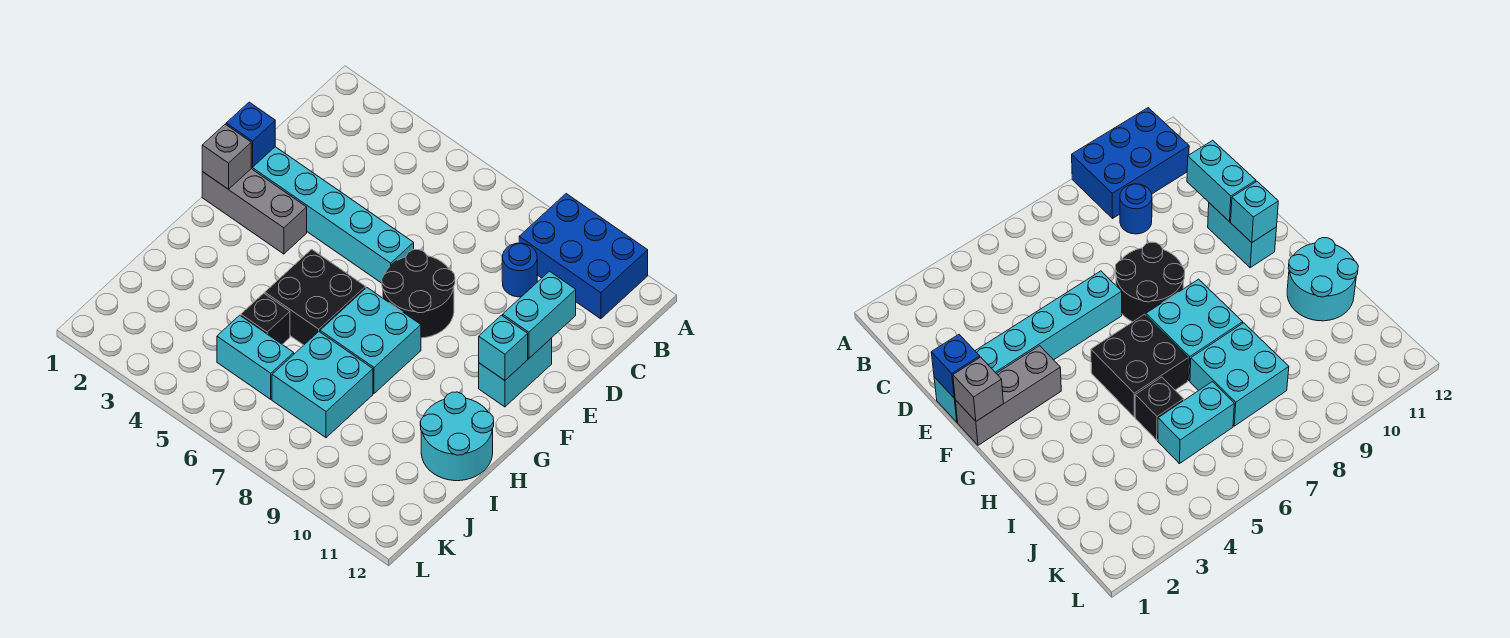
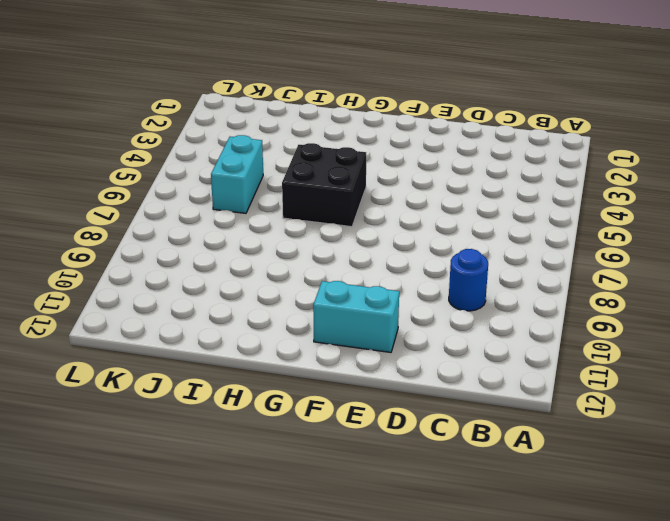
none -> blue 2x3 brick [519,194,648,319]
none -> cyan 1x6 brick [251,147,414,283]
none -> black 2x2 round brick [382,250,455,338]

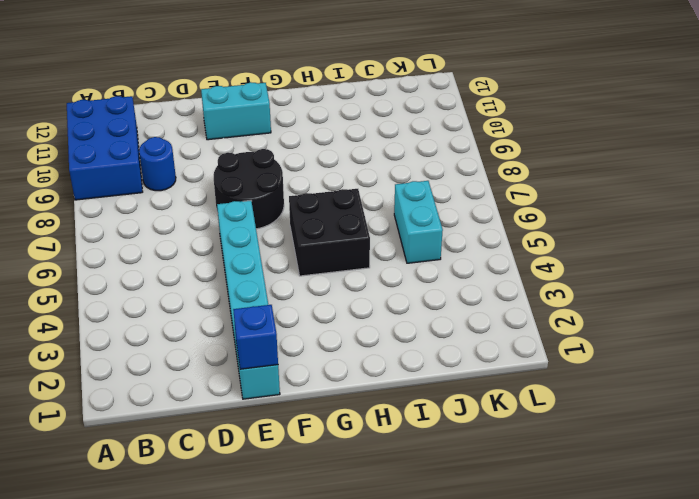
none -> grey 1x3 brick [202,169,307,254]
none -> cyan 2x2 brick [320,288,421,393]
none -> cyan 2x2 round brick [420,392,494,481]

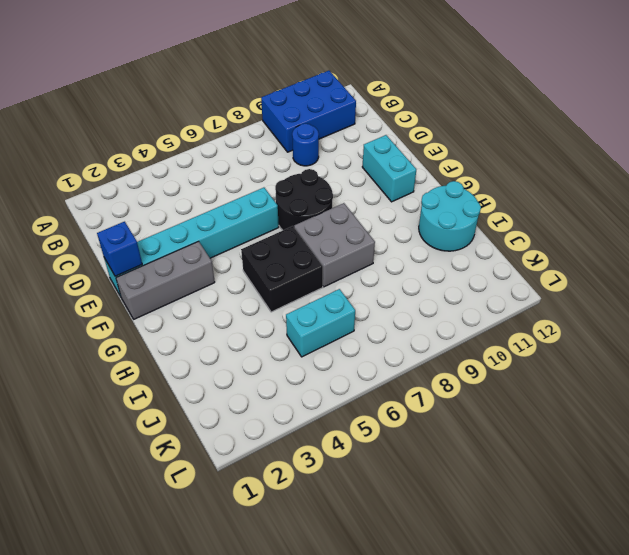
grey 2x2 brick [294,203,375,287] -> cyan 2x2 brick [320,288,421,393]
none -> black 1x1 brick [241,293,290,344]
none -> cyan 2x2 brick [272,332,373,438]
none -> cyan 1x2 brick [503,271,576,358]

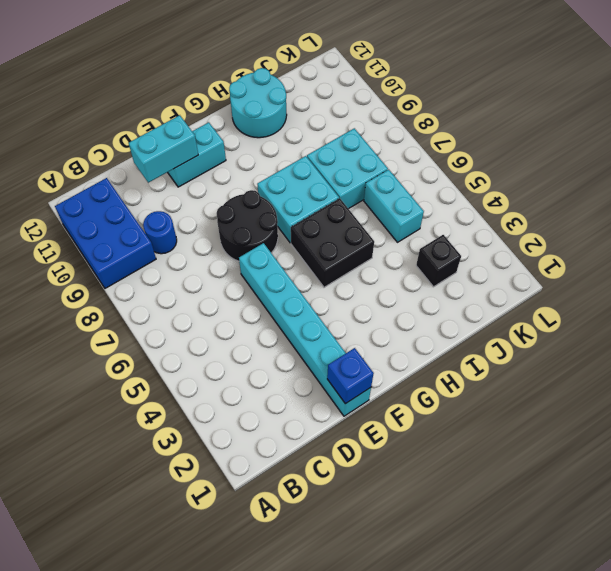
black 1x1 brick [416,235,461,287] -> black 1x1 brick moved to [241,293,290,344]
none -> grey 1x3 brick [202,169,307,254]
none -> grey 1x1 brick [202,124,251,189]
none -> cyan 1x1 brick [479,315,528,380]

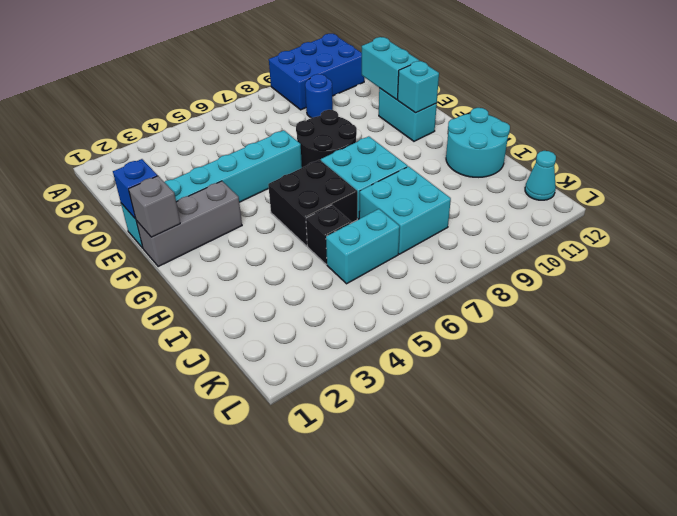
cyan 1x1 cone [525,151,556,200] -> none

